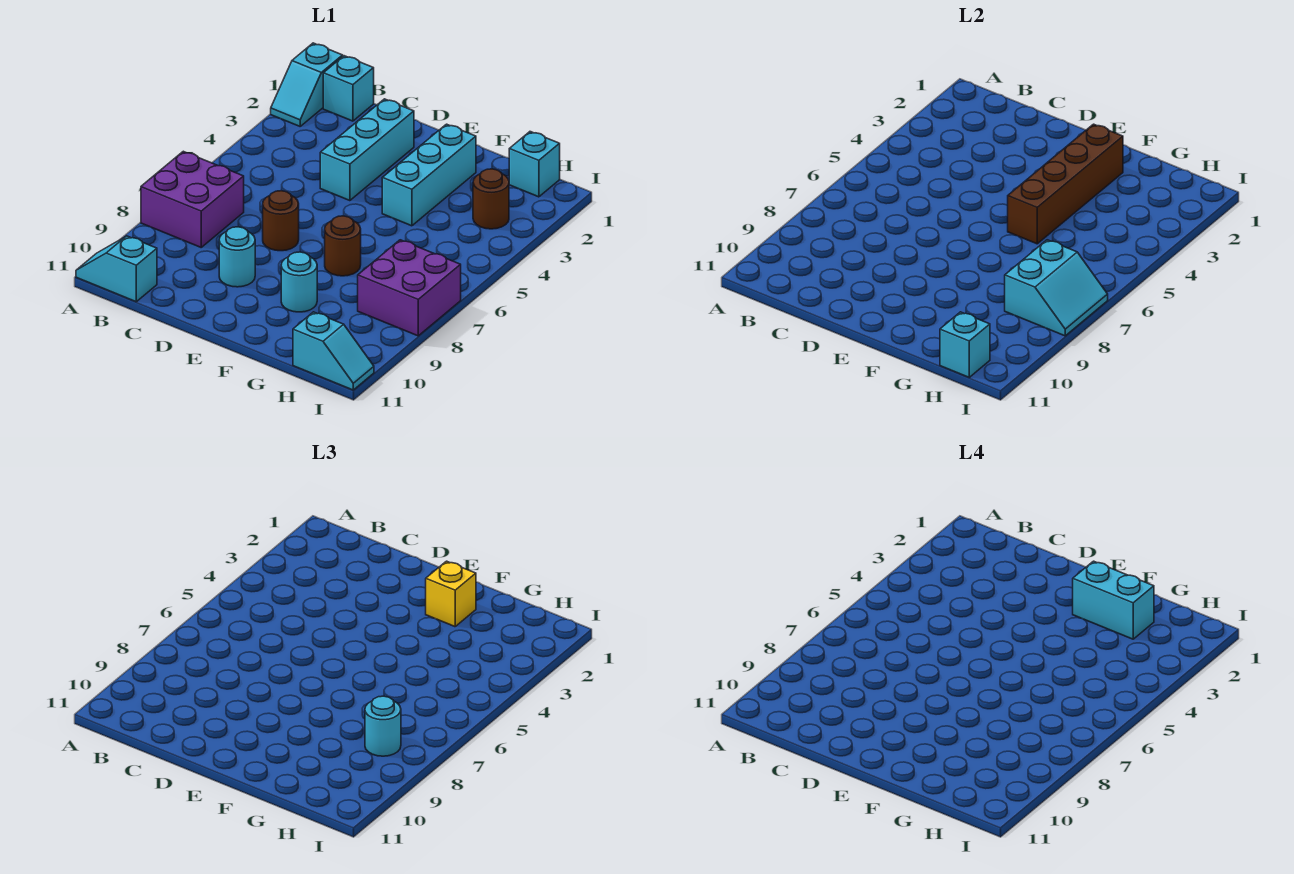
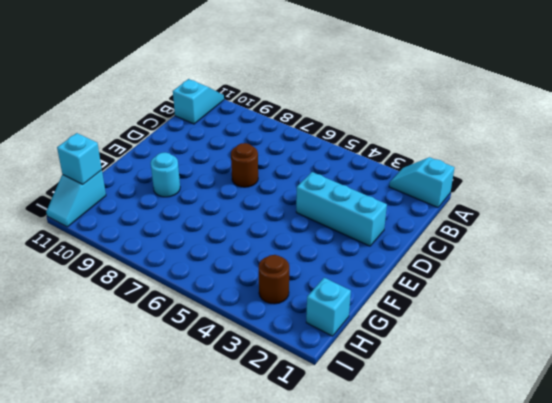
none -> purple 2x2 brick [141,151,244,247]
none -> cyan 1x1 brick [323,56,374,121]
none -> cyan 1x1 round brick [219,227,255,287]

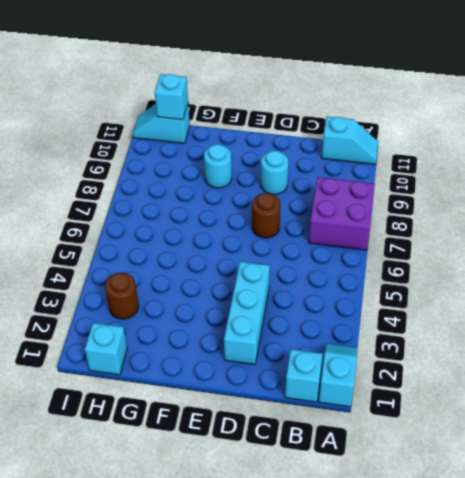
none -> cyan 1x3 brick [382,124,476,226]
none -> brown 1x1 round brick [325,216,361,276]
none -> purple 2x2 brick [358,240,461,336]

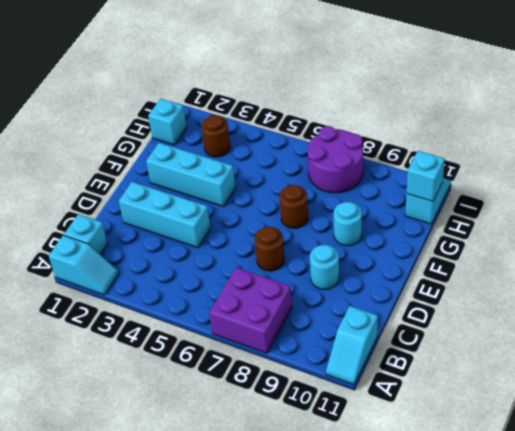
purple 2x2 round brick [308,126,363,193] -> purple 2x2 brick [358,240,461,336]
none -> brown 1x4 brick [1008,124,1123,244]
none -> cyan 2x2 slope [1005,240,1108,336]
none -> yellow 1x1 brick [426,561,476,627]

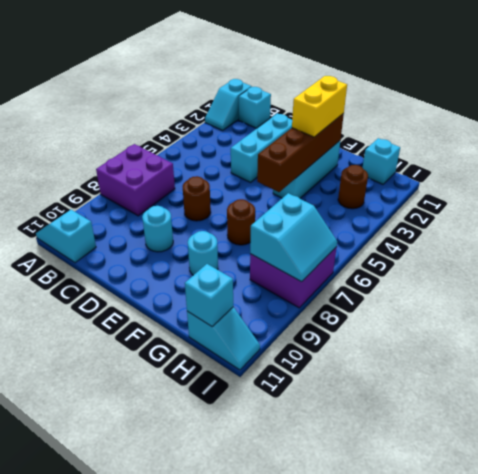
yellow 1x2 brick [292,76,347,137] -> yellow 1x1 brick [426,561,476,627]
none -> cyan 1x1 round brick [365,696,401,756]
none -> cyan 1x2 brick [1073,561,1154,639]

